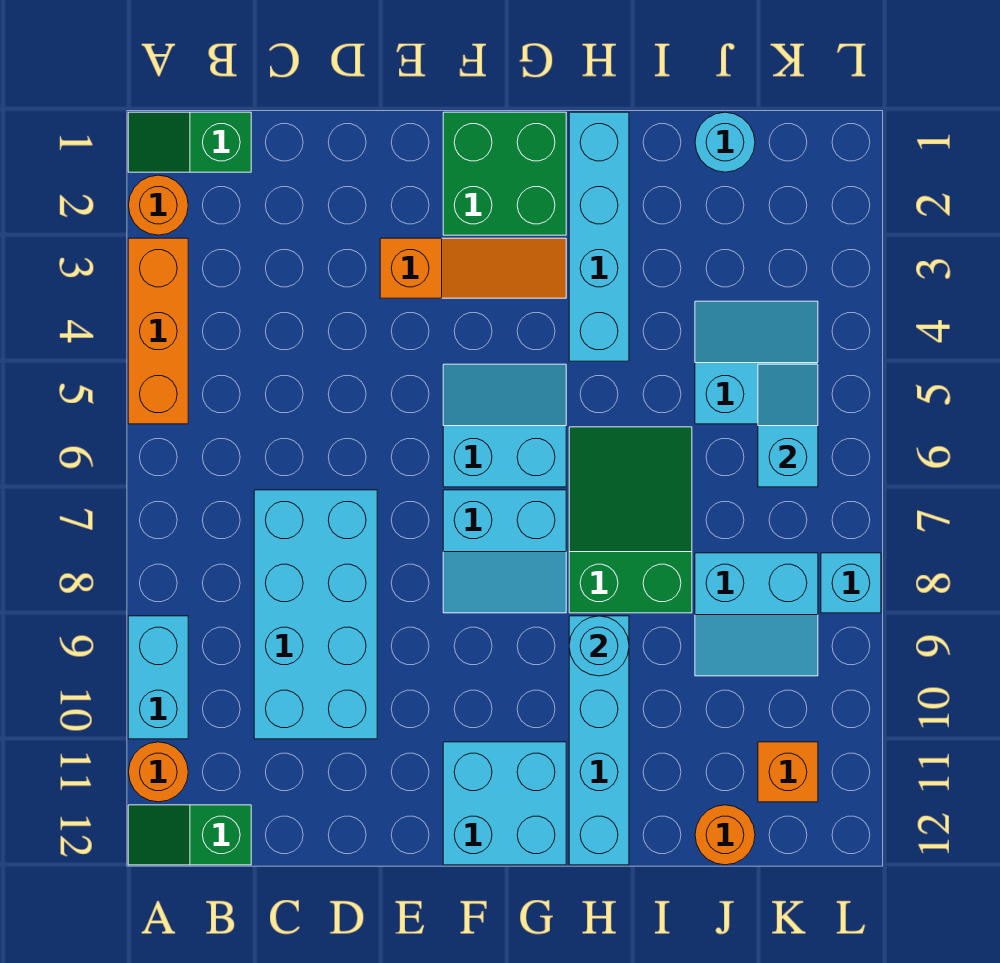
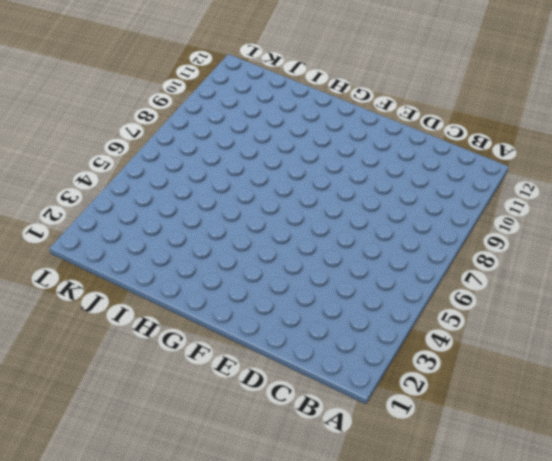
none -> green 1x2 slope [128,112,251,172]
none -> orange 1x1 round brick [128,175,188,235]
none -> orange 1x3 brick [128,238,188,424]

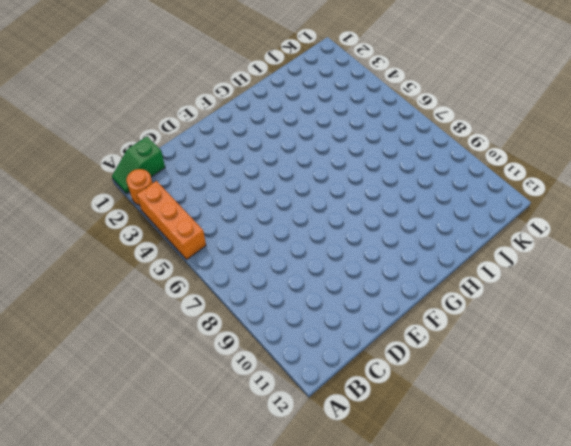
none -> cyan 1x2 brick [128,616,188,739]
none -> orange 1x1 round brick [129,742,188,802]
none -> green 1x2 slope [128,805,251,865]

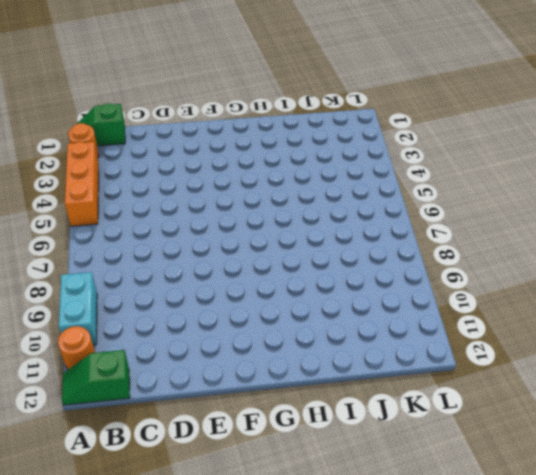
none -> cyan 2x4 brick [254,490,377,739]
none -> orange 1x3 slope [380,238,566,298]
none -> green 2x2 brick [443,112,566,235]

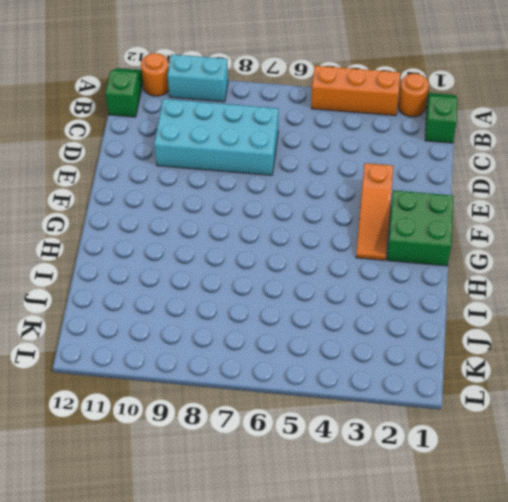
none -> cyan 2x2 slope [443,364,566,487]
none -> cyan 2x2 slope [443,490,566,613]
none -> cyan 2x2 brick [443,742,566,865]

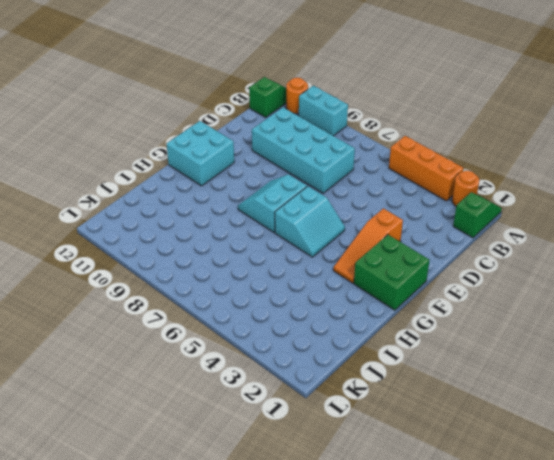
none -> cyan 1x4 brick [569,112,629,361]
none -> green 2x3 slope [569,427,692,613]
none -> cyan 1x4 brick [569,616,629,865]

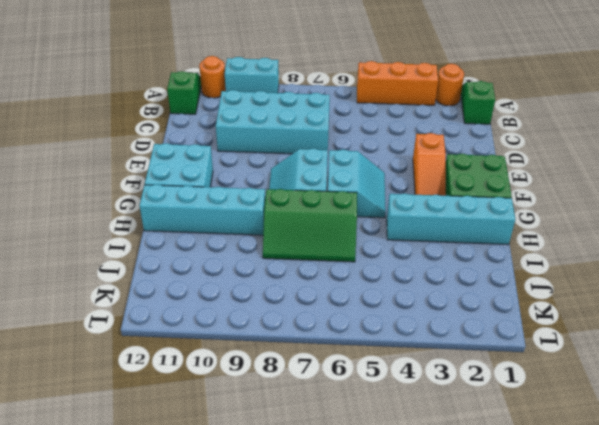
green 2x3 slope [263,189,357,262] -> green 2x3 slope turned to [569,427,692,613]
none -> cyan 1x1 round brick [695,112,755,172]
none -> cyan 2x2 slope [695,301,818,424]
none -> cyan 2x2 slope [695,553,818,676]

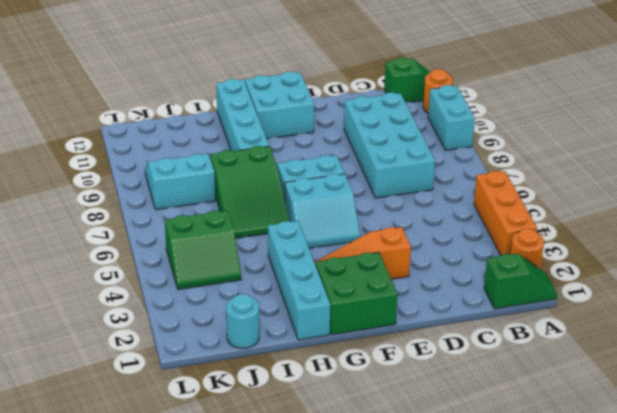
green 2x2 slope [165,211,241,289] -> cyan 2x2 slope [695,301,818,424]
none -> orange 1x1 round brick [695,805,755,865]
none -> orange 1x1 brick [758,742,818,802]
none -> cyan 1x1 brick [821,553,881,613]

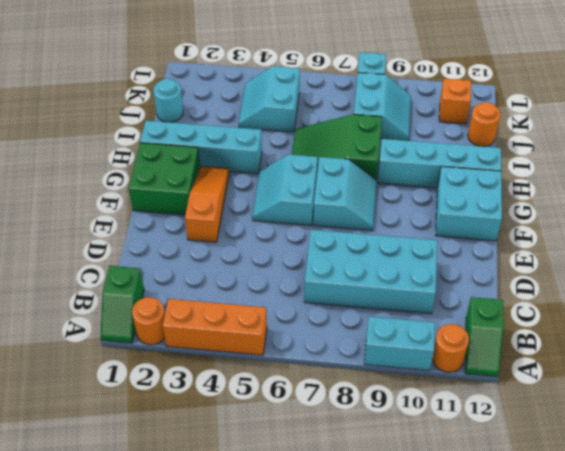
none -> cyan 1x1 round brick [569,616,629,676]
none -> cyan 1x2 slope [758,364,818,487]

